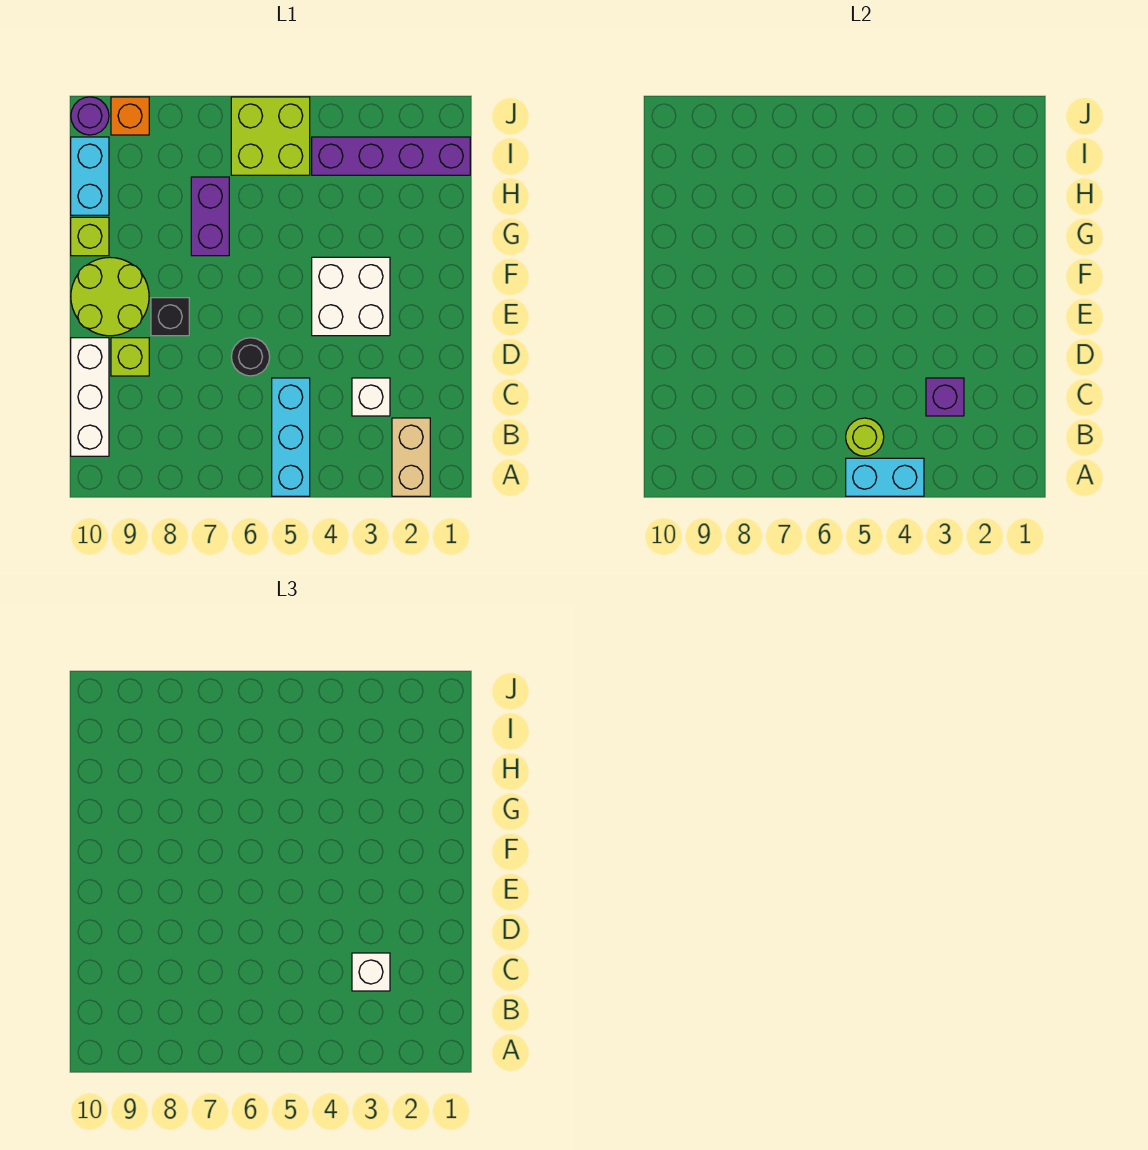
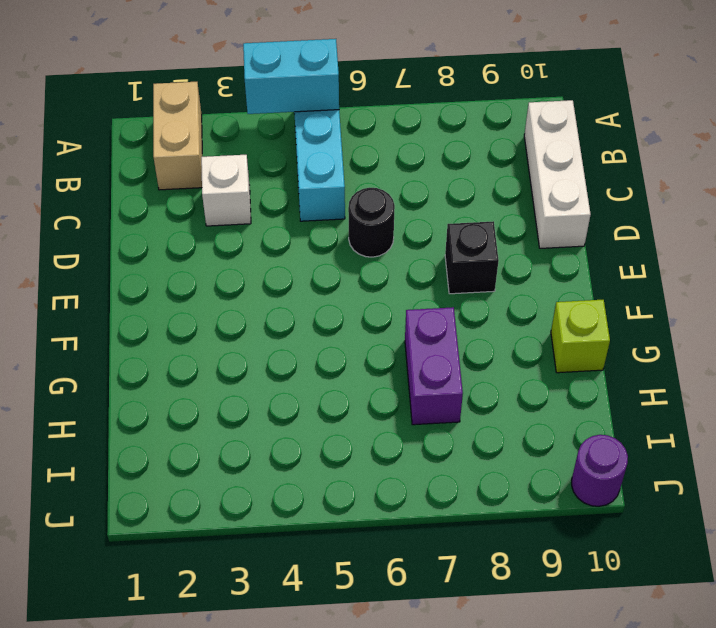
none -> lime 1x1 brick [111,338,149,376]
none -> white 2x2 brick [312,257,390,336]
none -> lime 2x2 round brick [71,257,149,336]

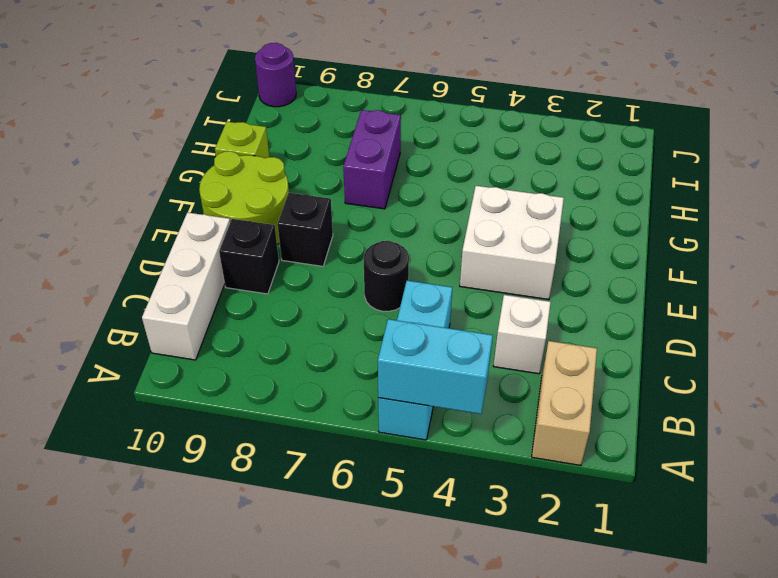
black 1x1 brick [219,219,279,294] -> lime 1x1 brick [111,338,149,376]
none -> cyan 1x2 brick [71,137,109,215]
none -> purple 1x4 brick [312,137,470,175]
none -> lime 2x2 brick [231,97,310,175]

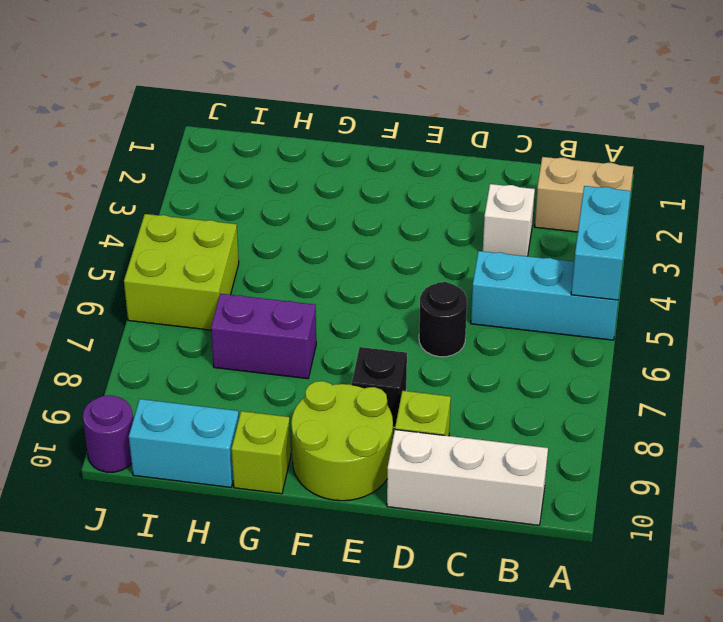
none -> white 2x2 brick [312,257,390,336]
none -> purple 1x4 brick [312,137,470,175]
none -> orange 1x1 brick [111,97,149,135]

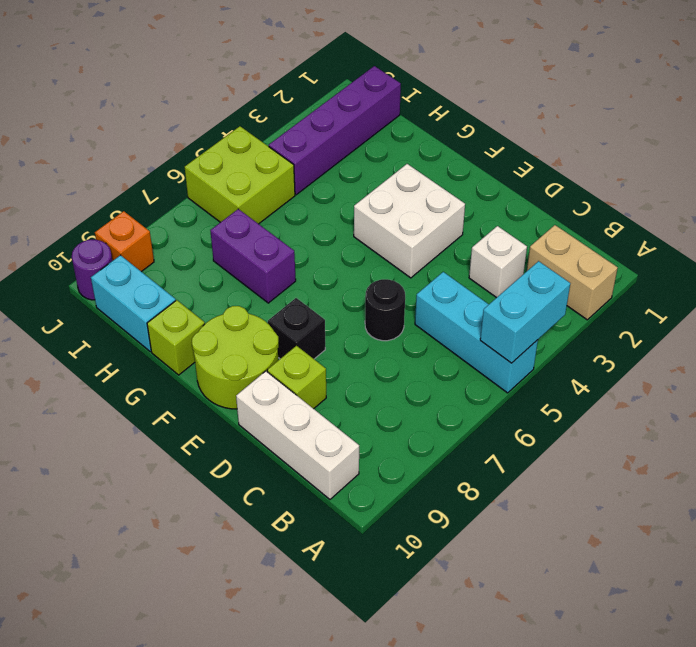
none -> lime 1x1 round brick [846,418,884,456]
none -> purple 1x1 brick [926,378,964,416]
none -> white 1x1 brick [352,953,390,991]

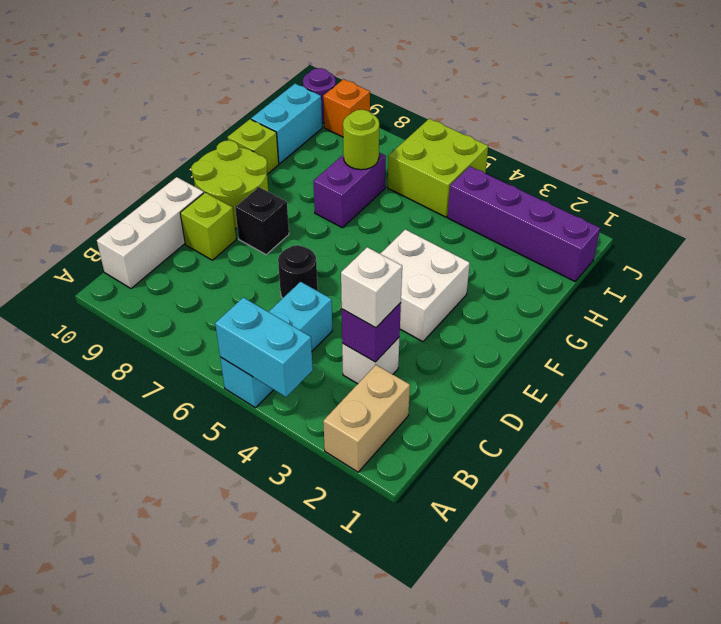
lime 1x1 round brick [343,110,379,170] -> lime 1x1 round brick moved to [846,418,884,456]

